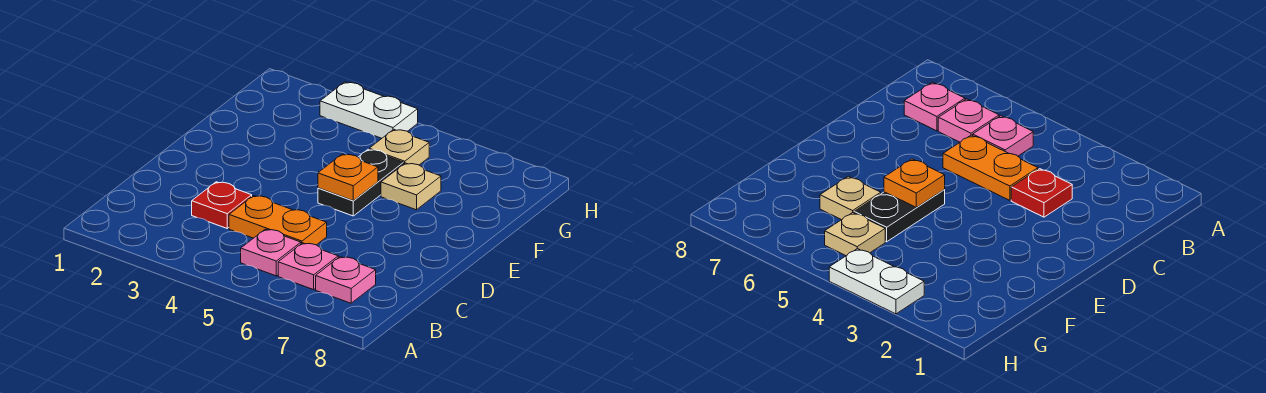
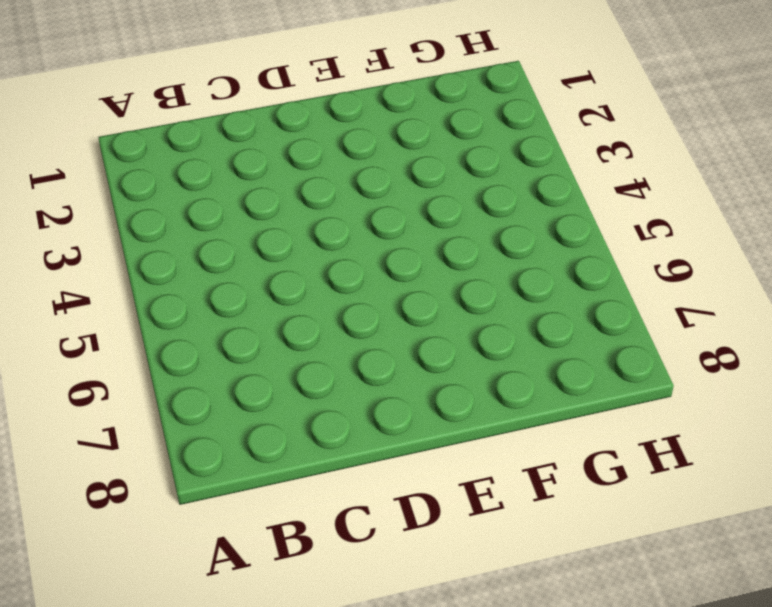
none -> pink 1x1 plate [241,229,301,276]
none -> pink 1x1 plate [278,243,338,290]

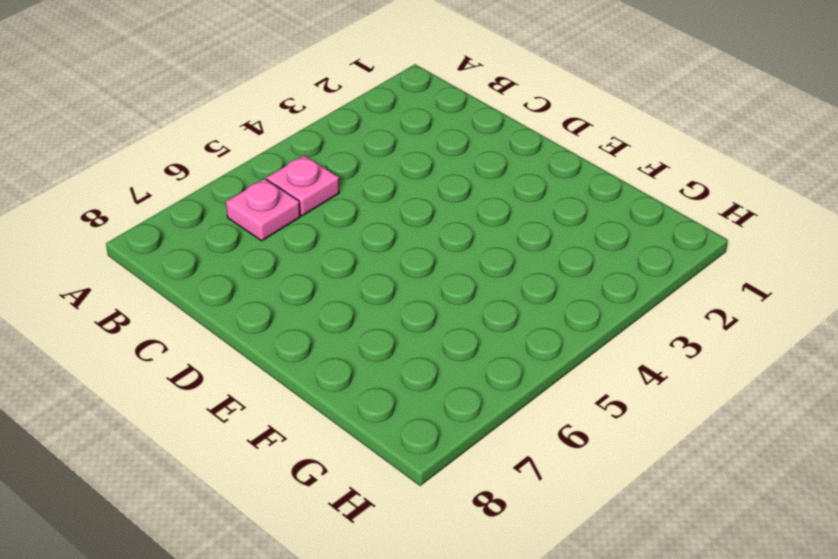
none -> pink 1x1 plate [316,257,376,303]
none -> red 1x1 plate [192,182,252,228]

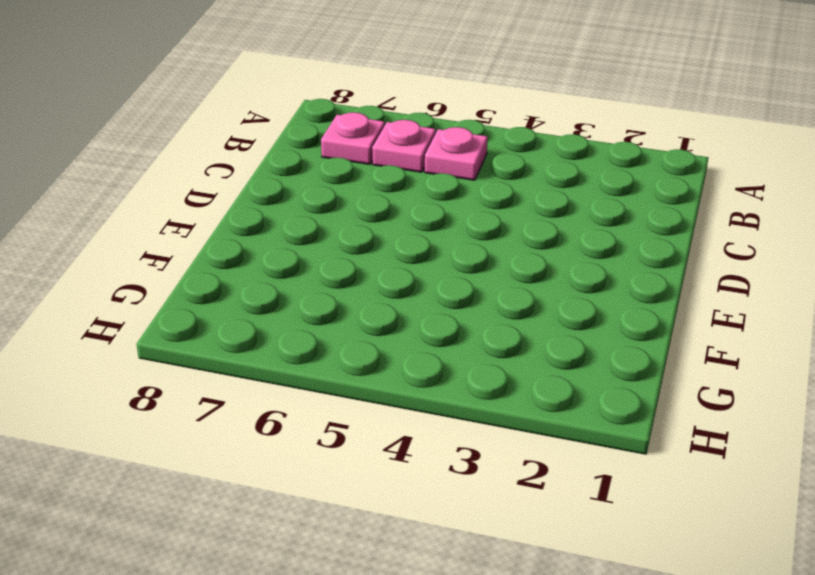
none -> red 1x1 plate [192,182,252,228]
none -> orange 1x2 plate [229,196,327,245]

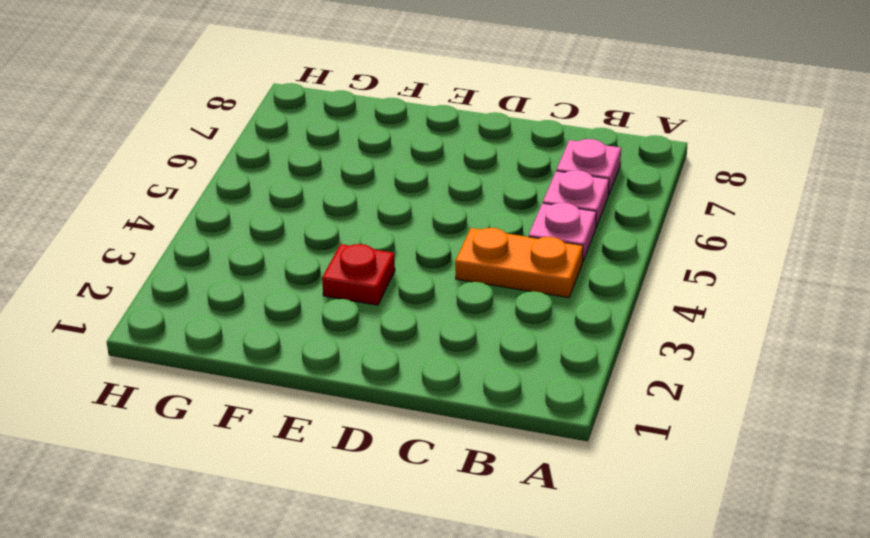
orange 1x2 plate [455,228,583,298] -> orange 1x2 plate turned to [229,196,327,245]
red 1x1 plate [322,244,395,305] -> red 1x1 plate moved to [192,182,252,228]
none -> black 1x2 plate [318,149,404,216]
none -> tan 1x1 plate [381,163,441,210]

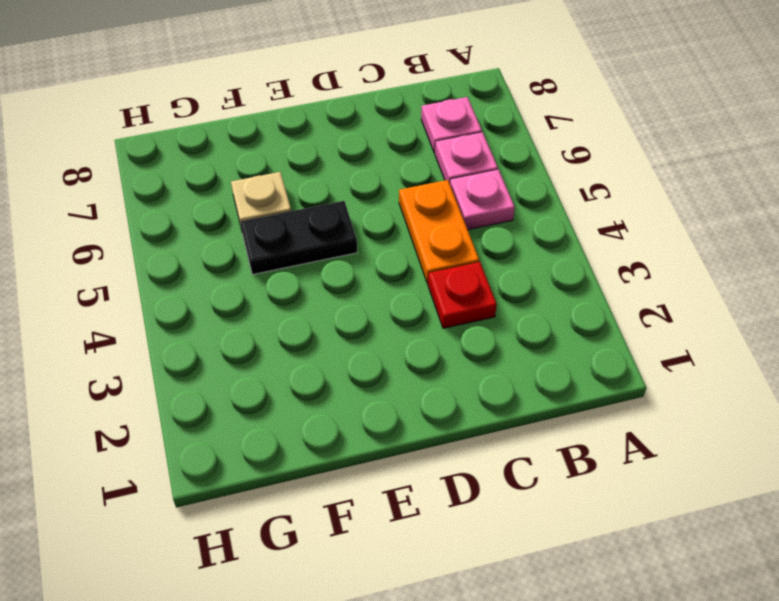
none -> tan 1x1 plate [369,129,429,165]
none -> white 1x2 plate [320,82,418,138]

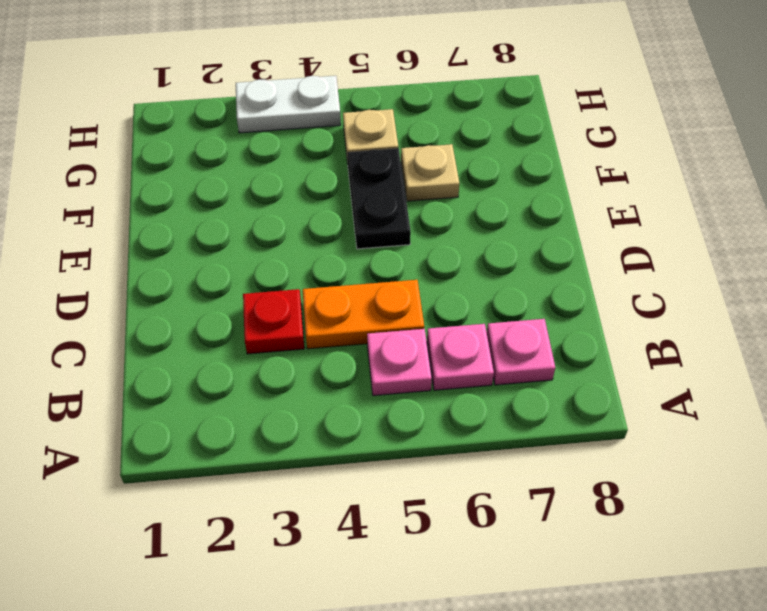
none -> orange 1x1 plate [318,154,378,201]

